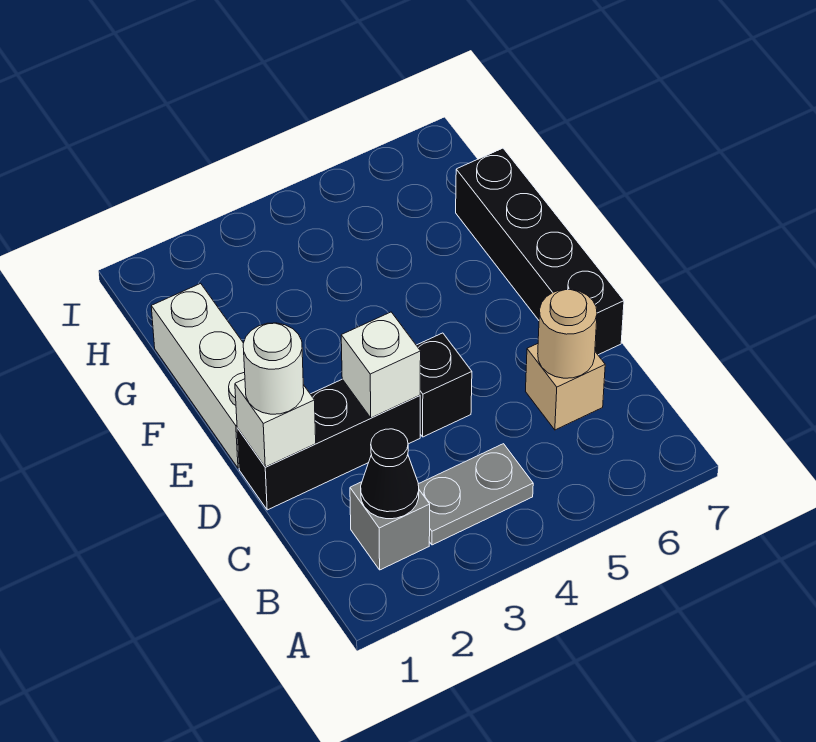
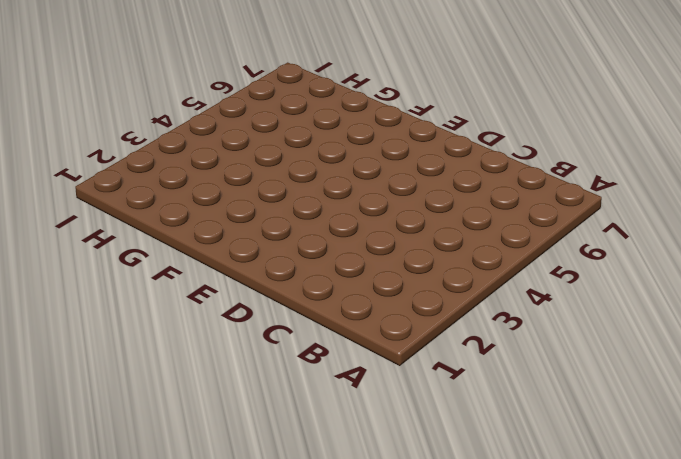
none -> grey 1x1 brick [350,482,430,570]
none -> grey 1x2 plate [418,444,533,545]
none -> tan 1x1 brick [526,344,605,430]

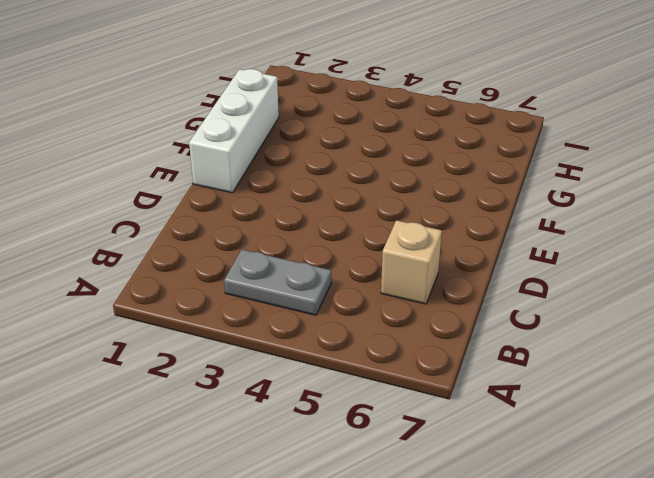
none -> grey 1x1 brick [350,482,430,570]
none -> black 1x3 brick [237,379,420,510]
none -> black 1x1 brick [416,333,472,437]

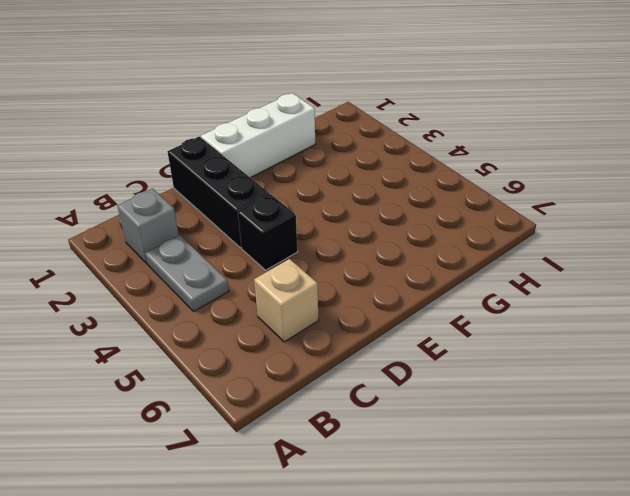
none -> black 1x4 brick [456,148,624,355]
none -> black 1x1 cone [361,429,419,519]
none -> tan 1x1 round brick [538,289,597,378]

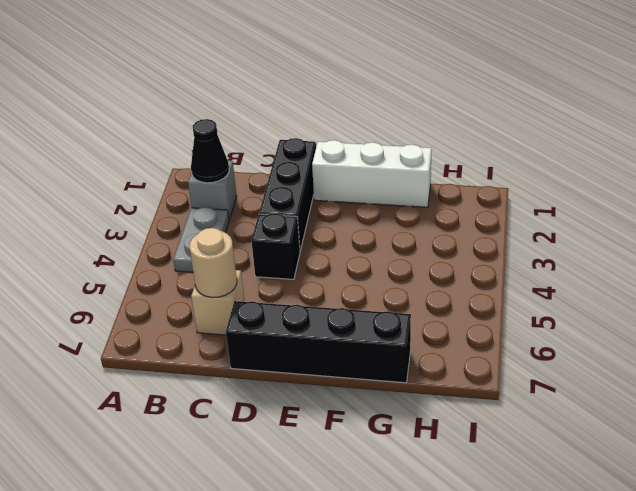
none -> white 1x1 brick [235,379,316,467]
none -> white 1x1 brick [341,312,421,418]
none -> white 1x1 round brick [243,323,304,414]

